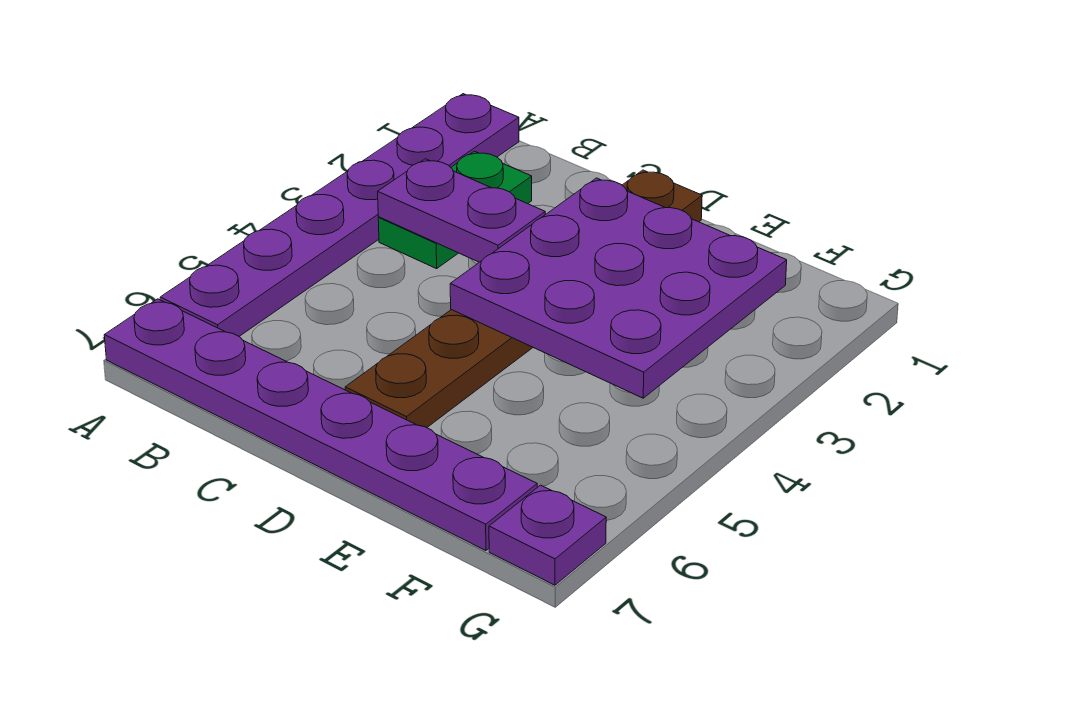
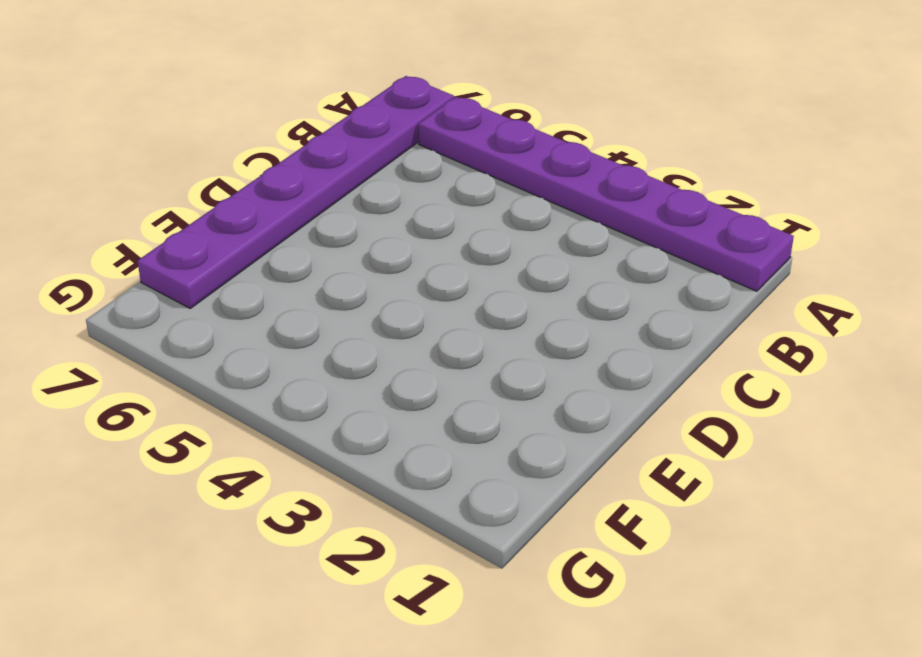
none -> green 1x2 plate [378,151,532,269]
none -> brown 1x6 plate [345,170,702,428]

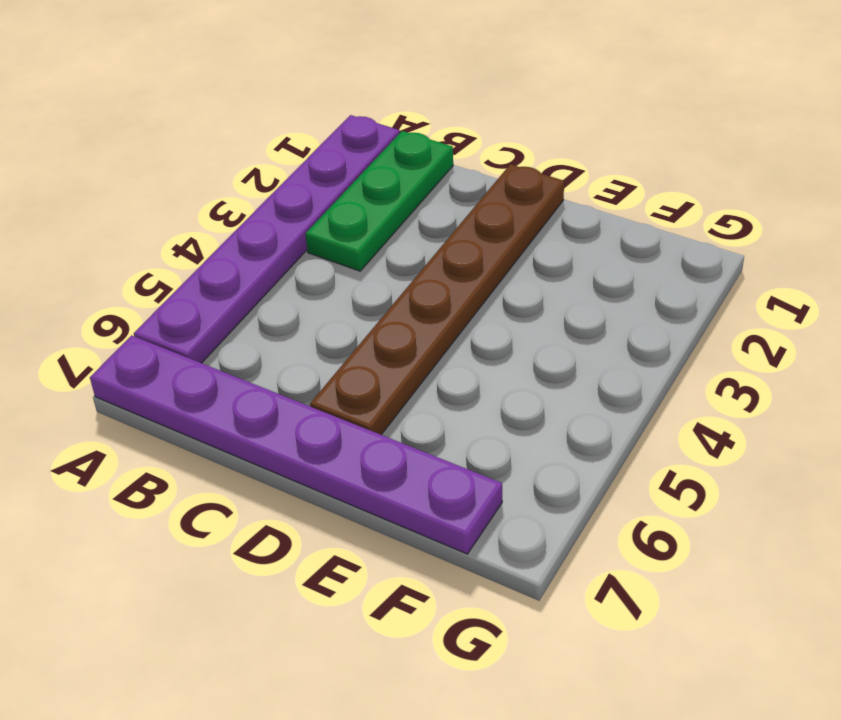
green 1x3 plate [306,131,453,271] -> green 1x2 plate [378,151,532,269]
none -> purple 1x1 plate [489,485,606,585]
none -> purple 1x2 plate [378,159,545,262]

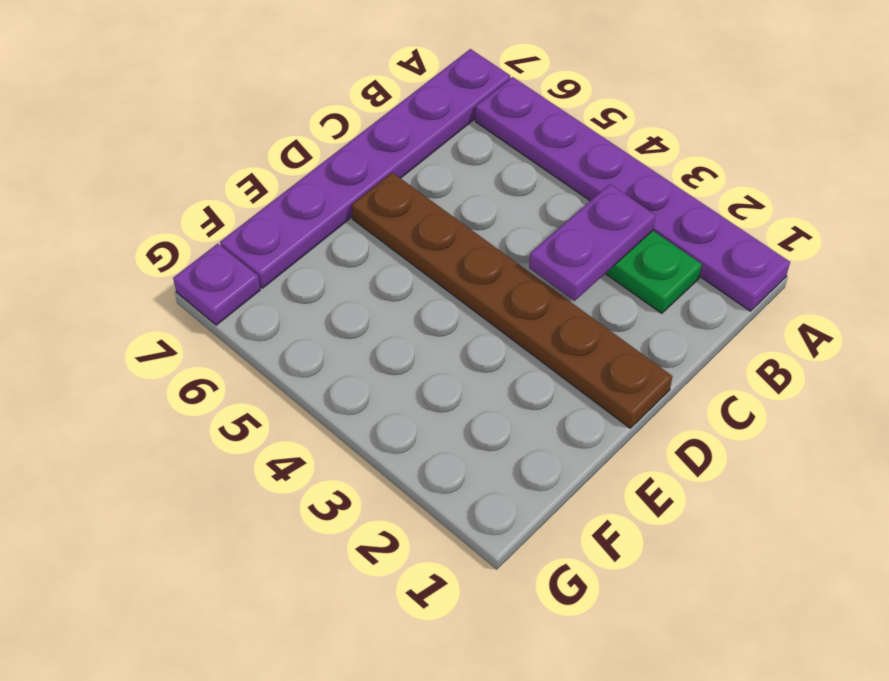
none -> purple 3x3 plate [450,178,787,398]

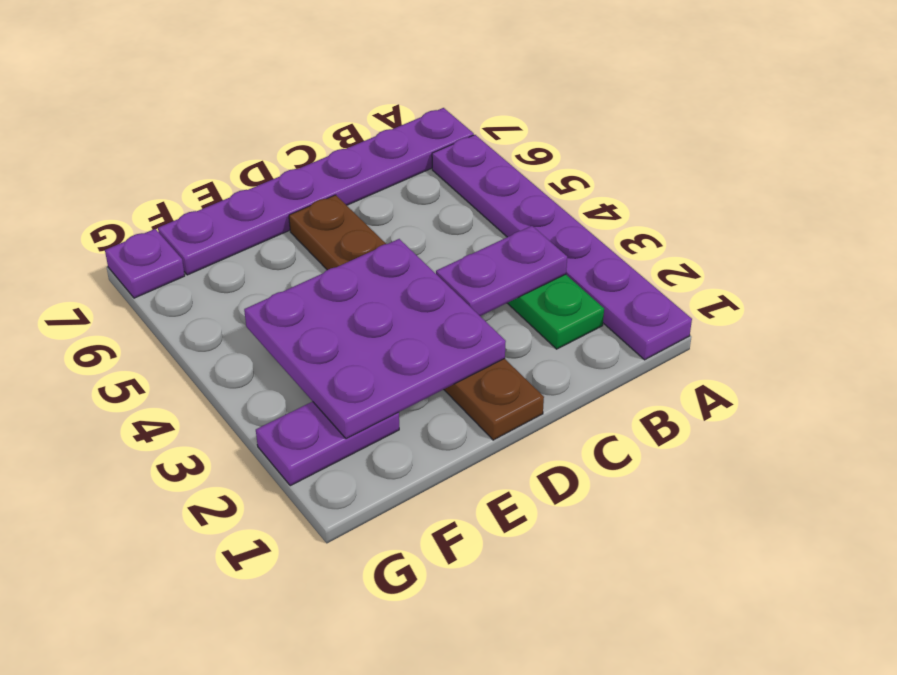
purple 1x2 plate [256,402,399,486] -> none

